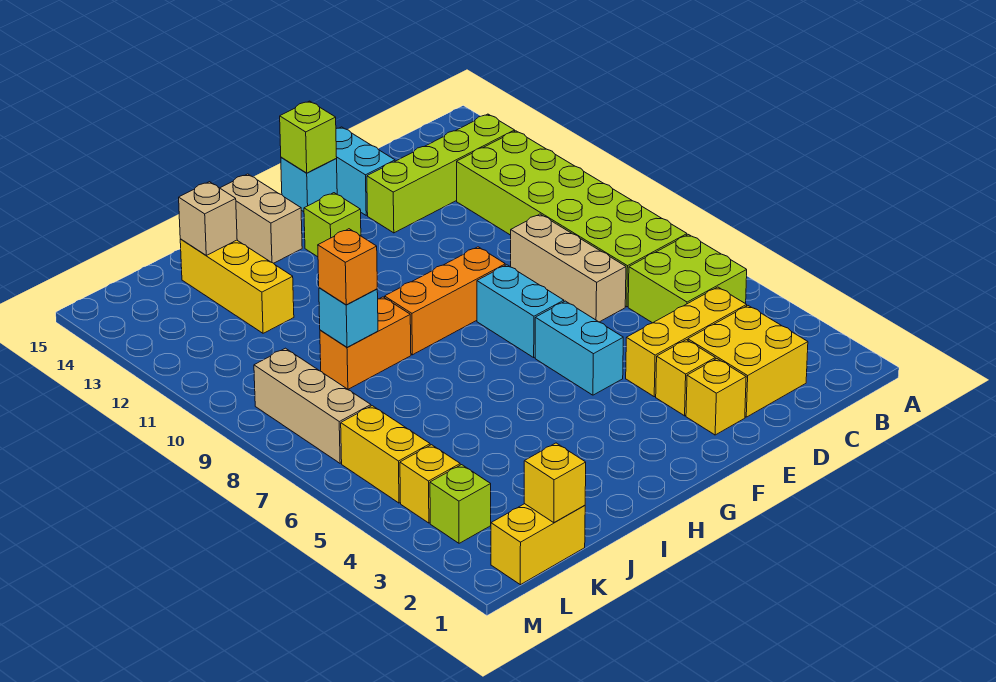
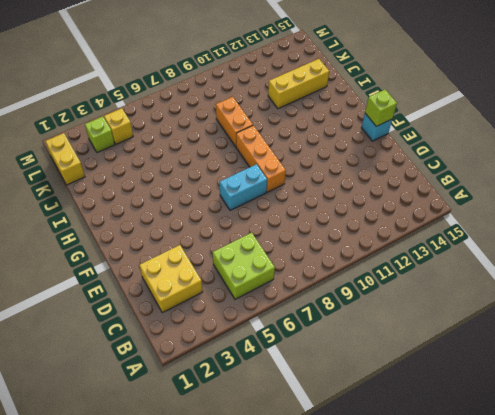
none -> lime 2x6 brick [457,131,687,307]
none -> lime 1x4 brick [367,114,515,233]
none -> yellow 1x3 brick [626,287,747,397]

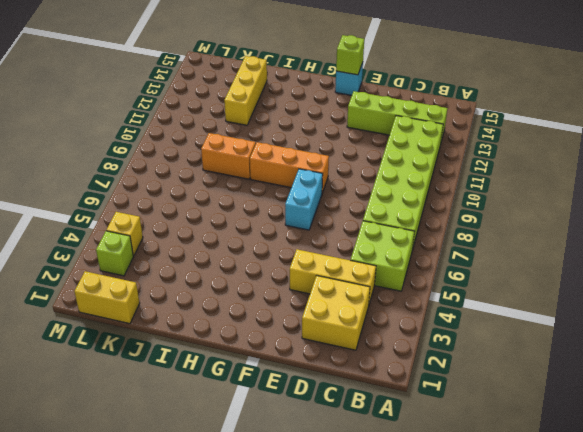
none -> tan 1x3 brick [511,214,626,322]
none -> yellow 1x1 brick [686,359,746,435]
none -> yellow 1x1 brick [656,340,715,416]

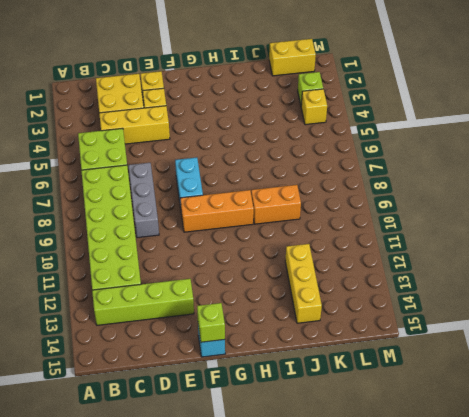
grey 1x3 brick [128,163,159,238] -> tan 1x3 brick [511,214,626,322]
none -> cyan 1x2 brick [336,127,395,215]
none -> cyan 1x2 brick [535,301,623,395]
none -> lime 1x1 brick [304,193,361,257]

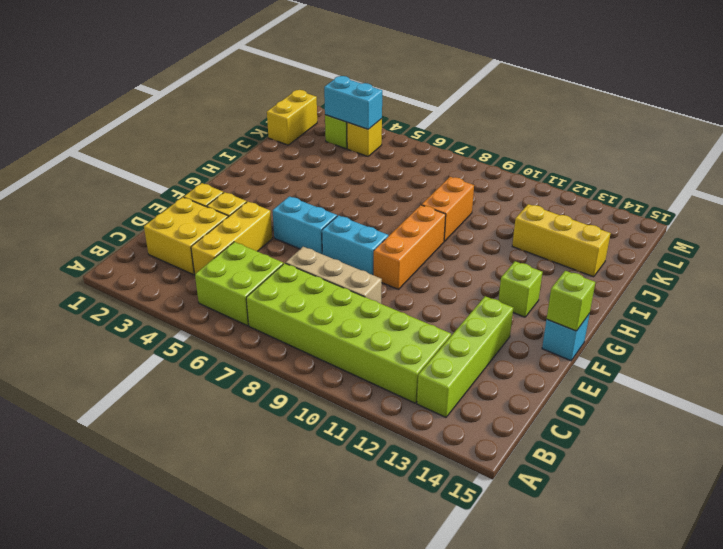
cyan 1x2 brick [324,76,382,129] -> cyan 1x2 brick moved to [336,127,395,215]
none -> tan 1x2 brick [220,174,302,263]
none -> yellow 1x2 brick [341,406,430,503]
none -> tan 1x3 brick [254,348,371,463]

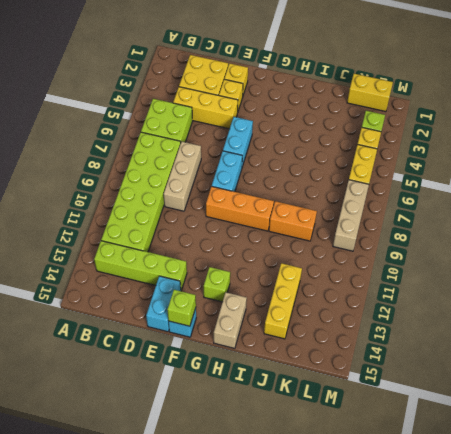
none -> cyan 1x1 brick [319,288,378,348]
none -> tan 1x1 brick [179,182,237,255]
none -> yellow 1x1 brick [524,443,586,523]

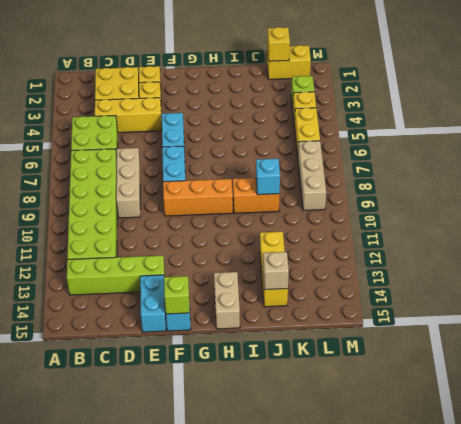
none -> lime 1x1 brick [304,193,361,257]
none -> orange 1x1 brick [318,229,377,305]

